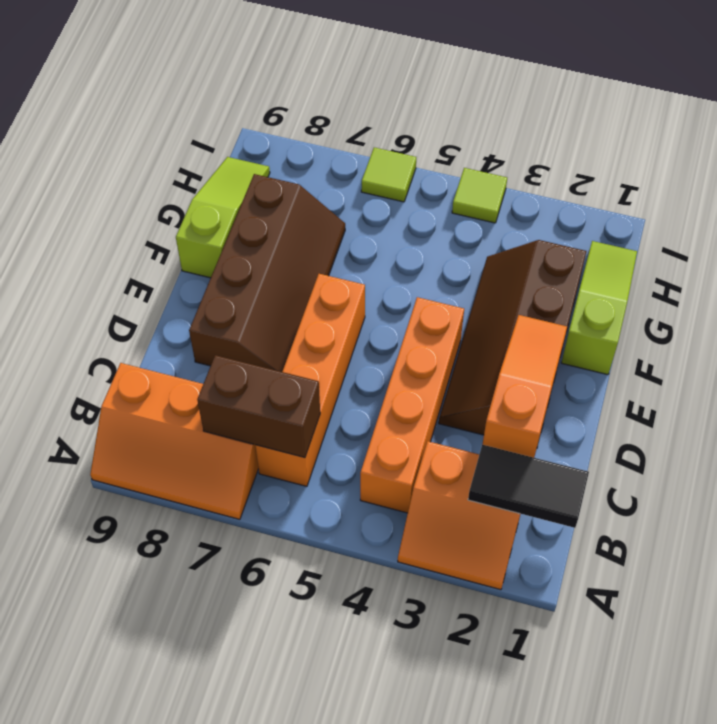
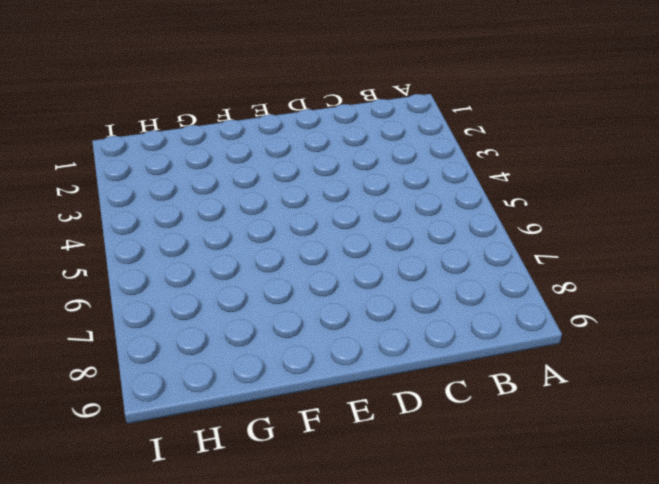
none -> orange 2x2 slope [398,441,520,590]
none -> orange 2x3 slope [90,363,258,519]
none -> orange 1x4 brick [360,297,464,513]

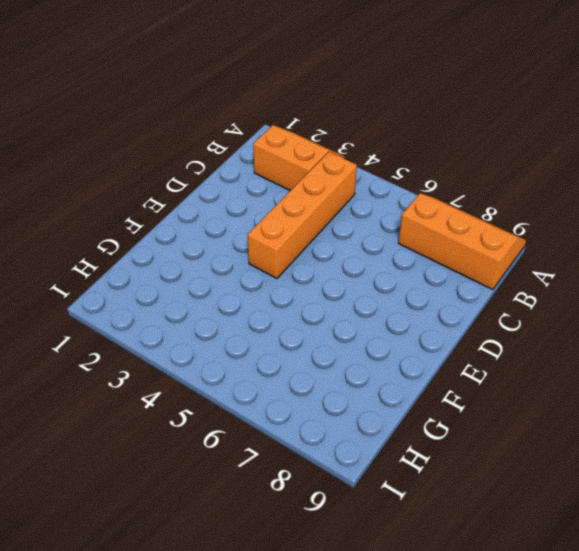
none -> orange 1x4 brick [255,274,365,486]
none -> brown 2x4 slope [439,240,586,447]
none -> brown 2x4 slope [189,174,345,372]

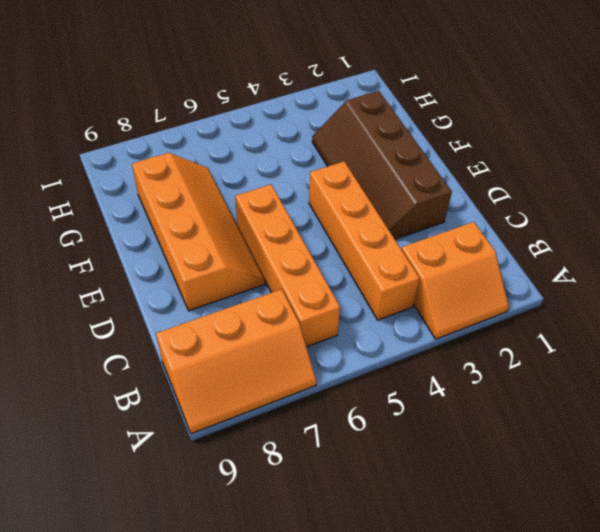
orange 2x4 slope [132,153,265,311] -> brown 2x4 slope [189,174,345,372]
none -> lime 1x3 slope [561,241,637,375]
none -> lime 1x3 slope [176,157,270,278]
none -> lime 1x1 tile [452,168,507,223]

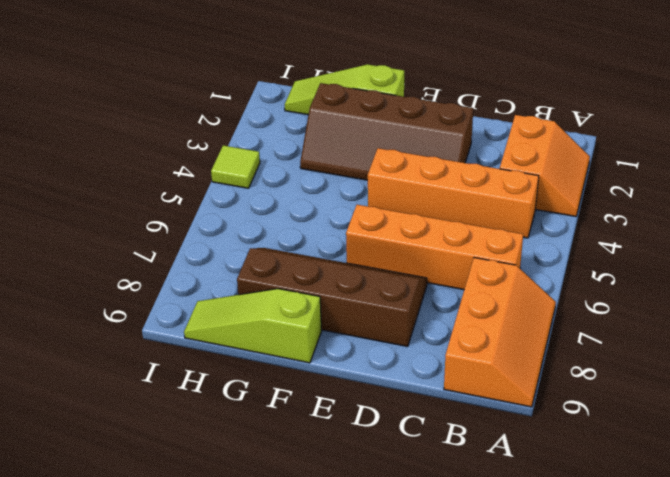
none -> lime 1x1 tile [361,147,416,202]
none -> black 1x2 tile [468,445,589,528]
none -> brown 1x2 brick [197,355,320,458]

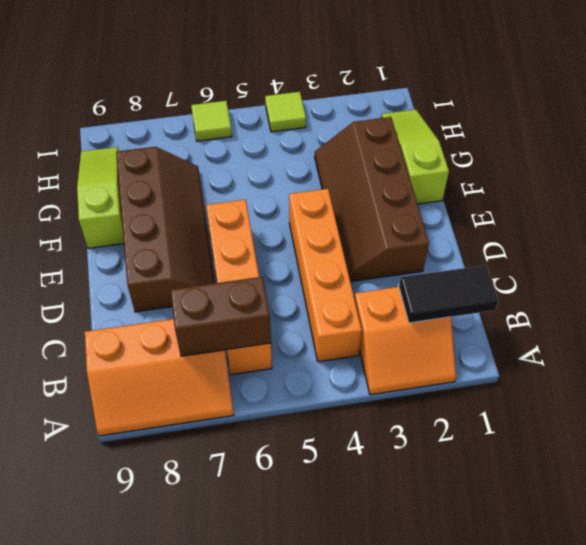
none -> orange 1x3 slope [482,315,567,458]

